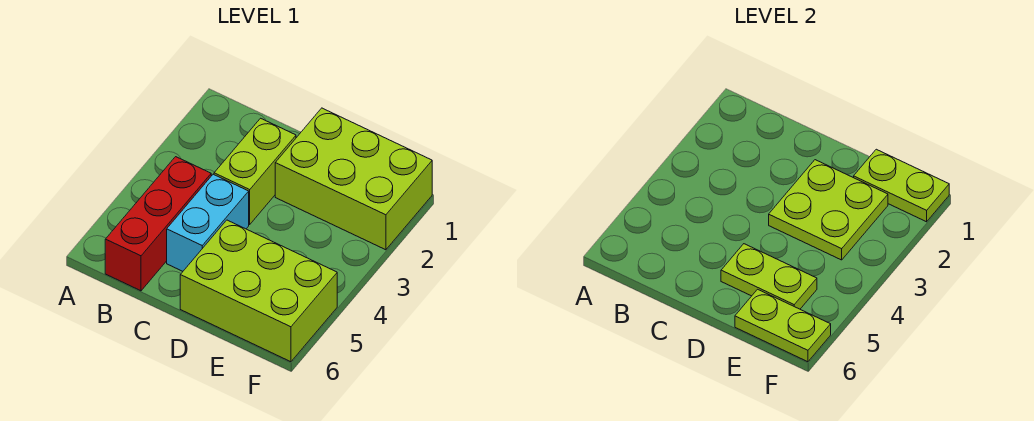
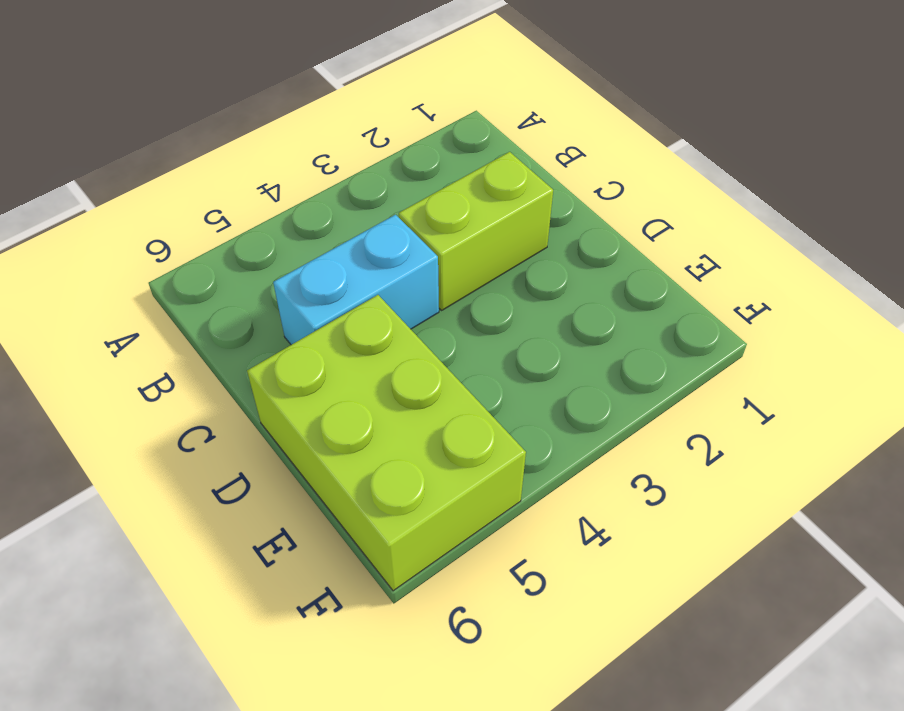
none -> red 1x3 brick [105,157,211,291]
none -> lime 2x3 brick [275,108,432,250]

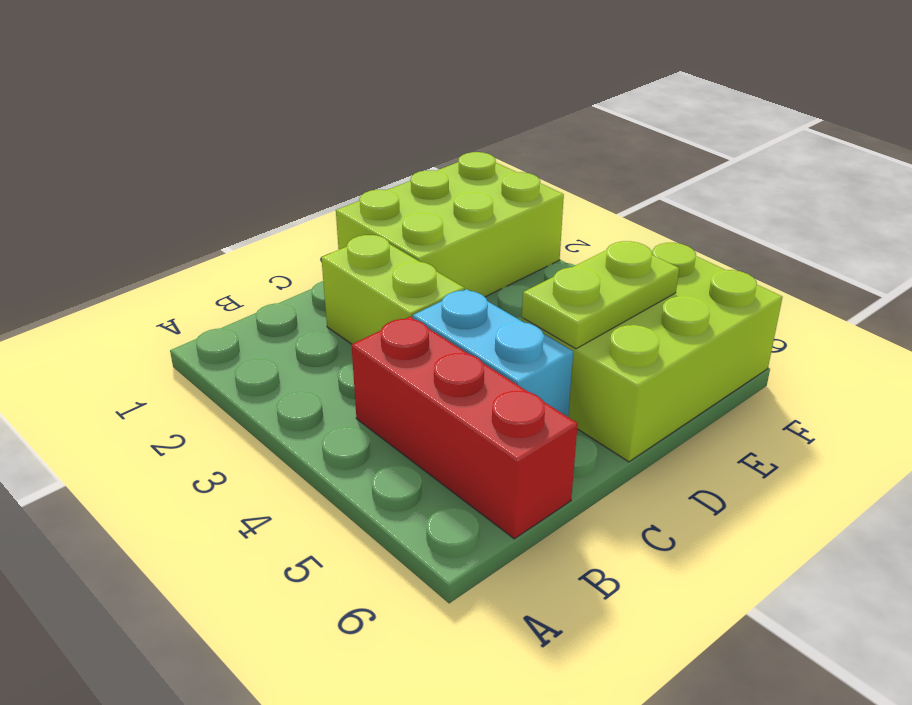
none -> lime 2x2 plate [769,160,888,260]
none -> lime 1x2 plate [854,149,949,222]

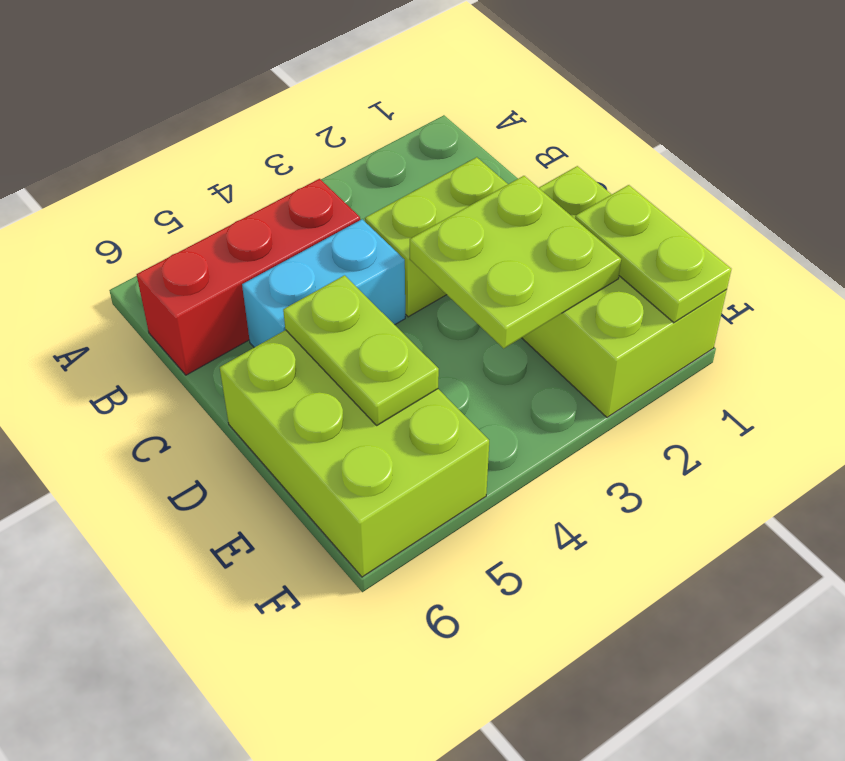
none -> lime 1x2 plate [735,289,831,362]

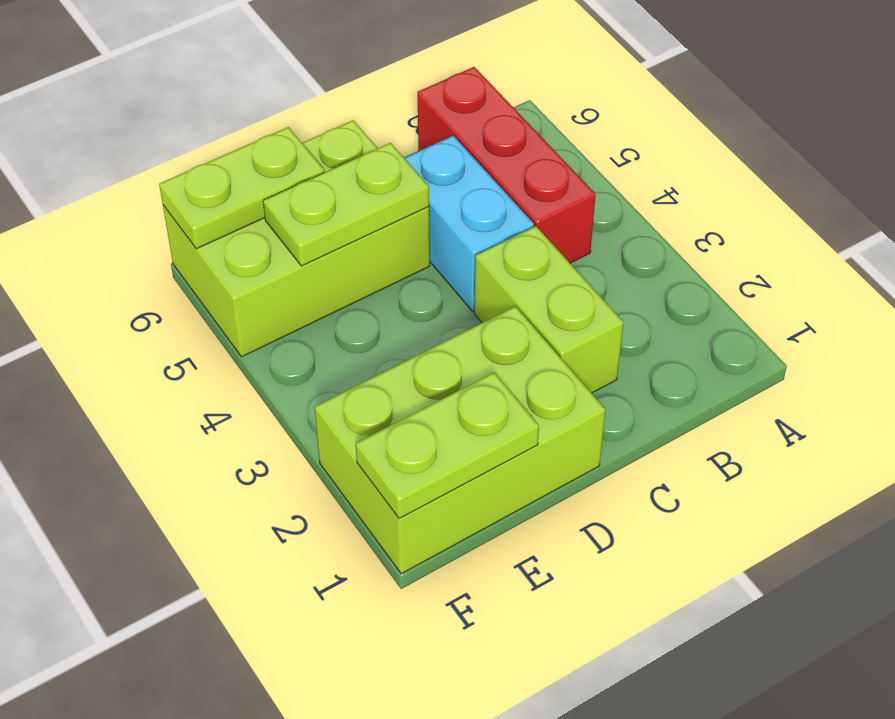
none -> lime 2x2 plate [769,160,888,260]

